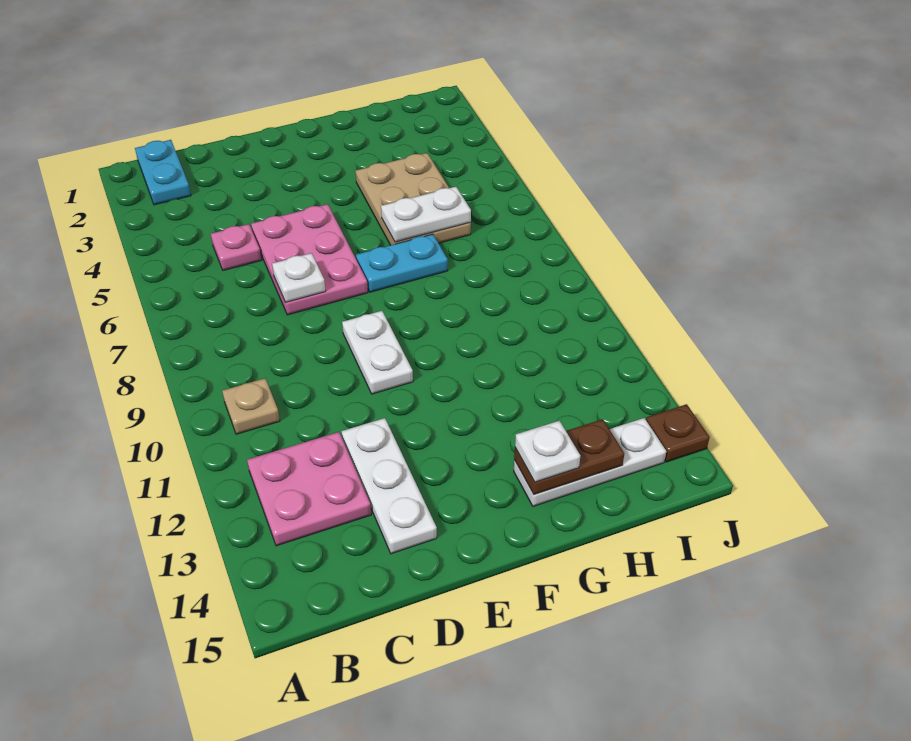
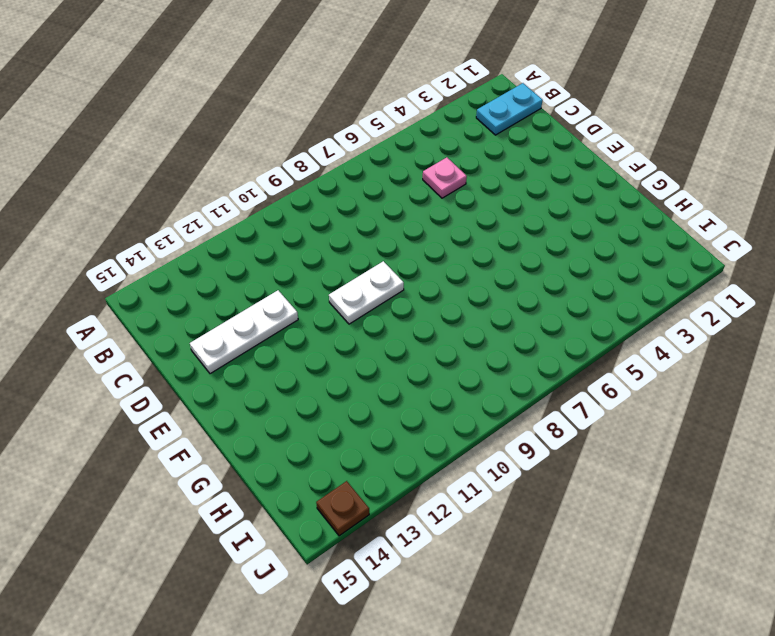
none -> tan 1x1 plate [222,378,280,434]
none -> pink 2x2 plate [247,432,371,546]
none -> pink 2x3 plate [251,204,368,315]

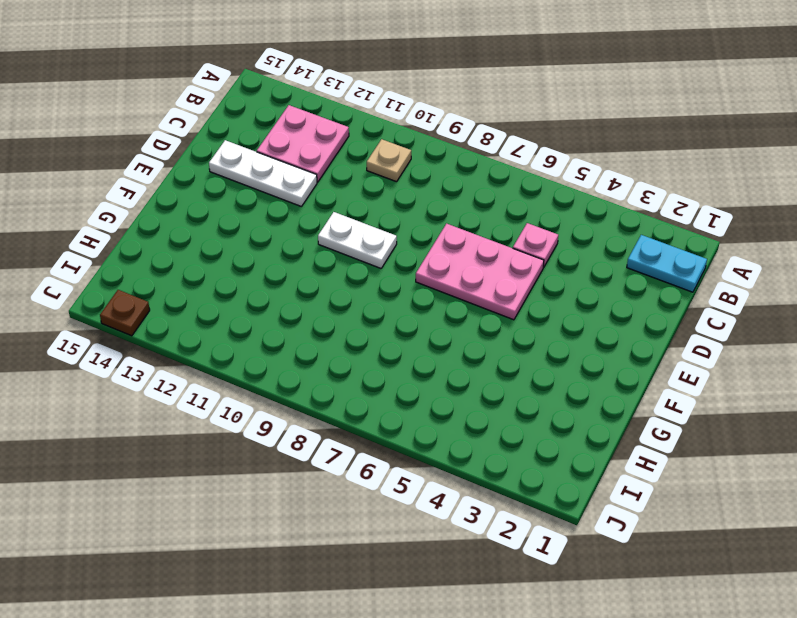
none -> cyan 1x2 plate [356,234,448,292]
none -> tan 2x3 plate [355,153,471,245]
none -> white 1x3 plate [514,418,666,506]

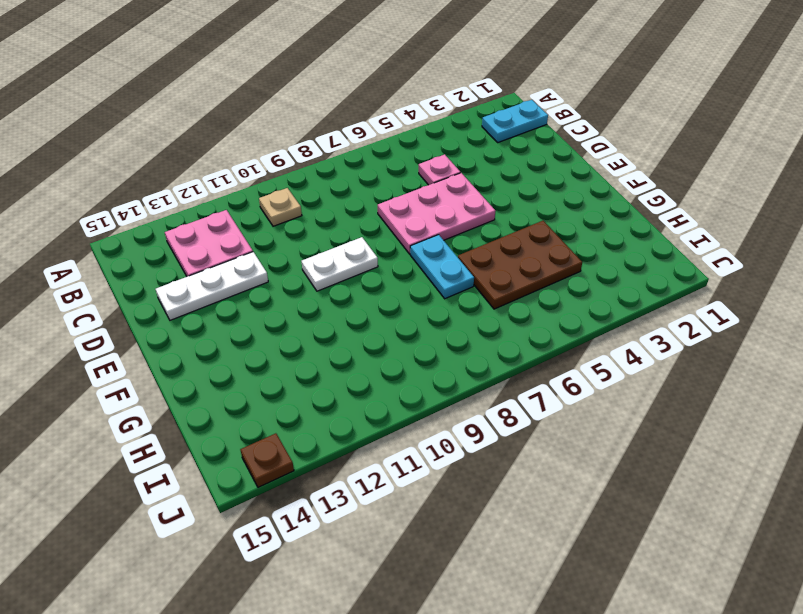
brown 2x3 plate [458,221,582,309] -> tan 2x3 plate [355,153,471,245]
none -> white 1x3 plate [514,418,666,506]
none -> white 1x1 plate [272,253,326,302]
none -> white 1x2 plate [381,187,471,242]

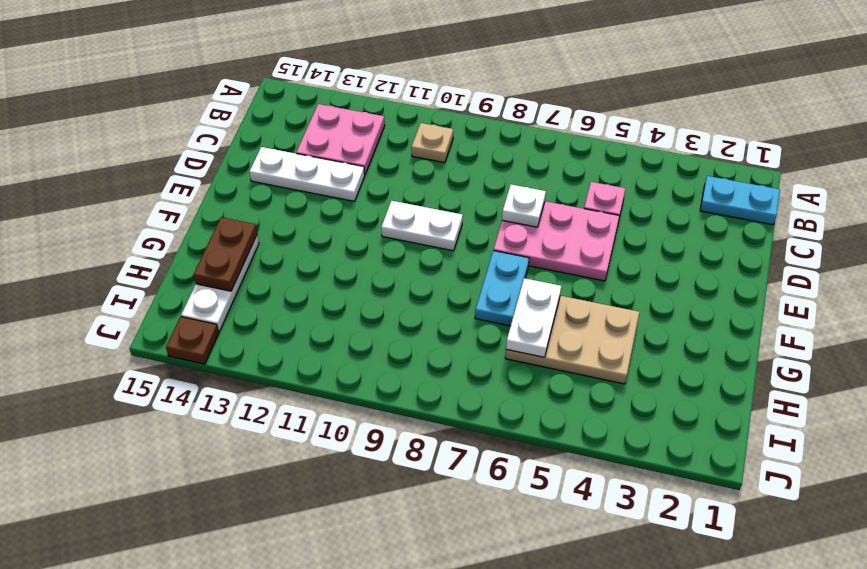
none -> white 1x1 plate [515,421,580,482]

